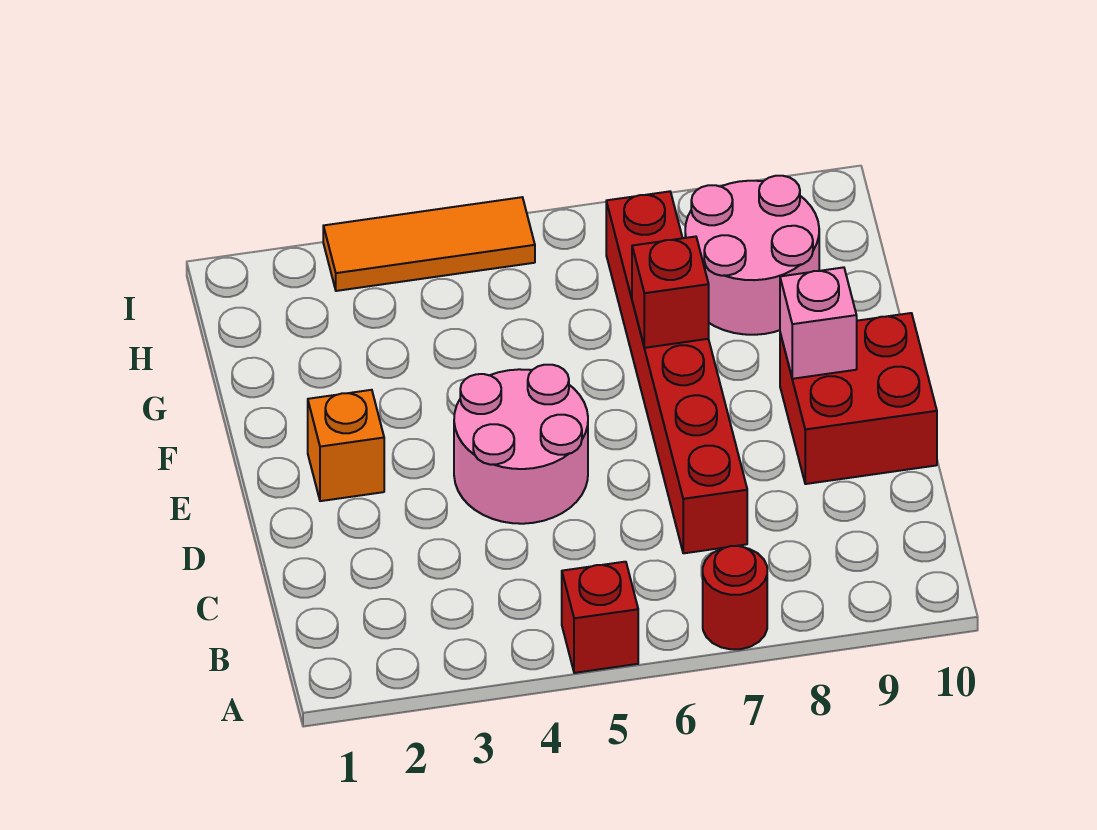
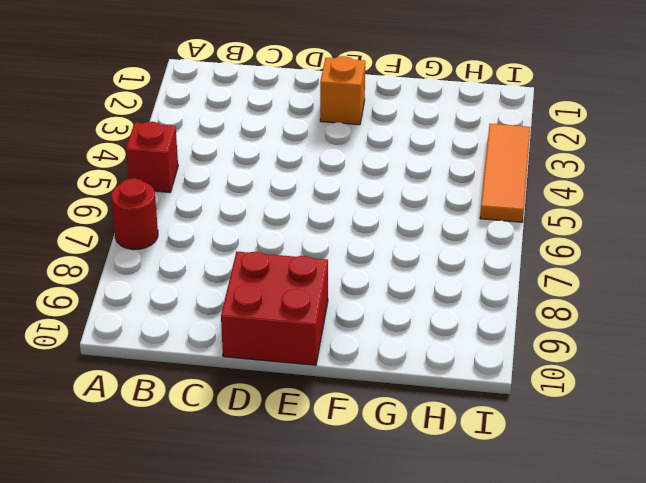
none -> red 1x6 brick [606,191,747,553]
none -> pink 2x2 round brick [454,365,588,524]

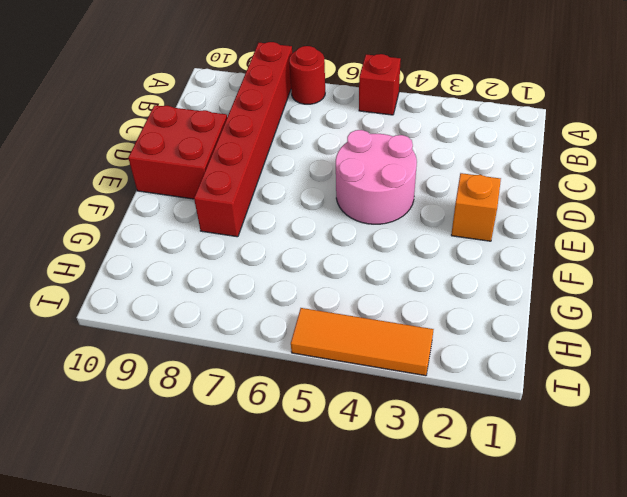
red 1x6 brick [194,42,292,237] -> red 1x6 brick moved to [606,191,747,553]
none -> pink 2x2 round brick [685,176,819,335]
none -> pink 1x1 brick [780,267,857,379]

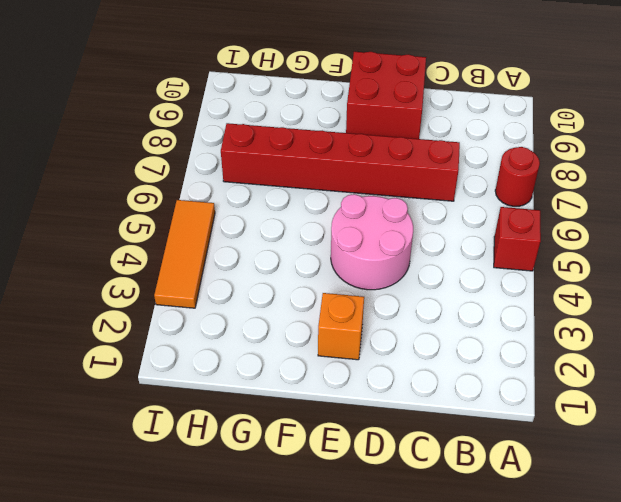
none -> pink 2x2 round brick [685,176,819,335]
none -> pink 1x1 brick [780,267,857,379]

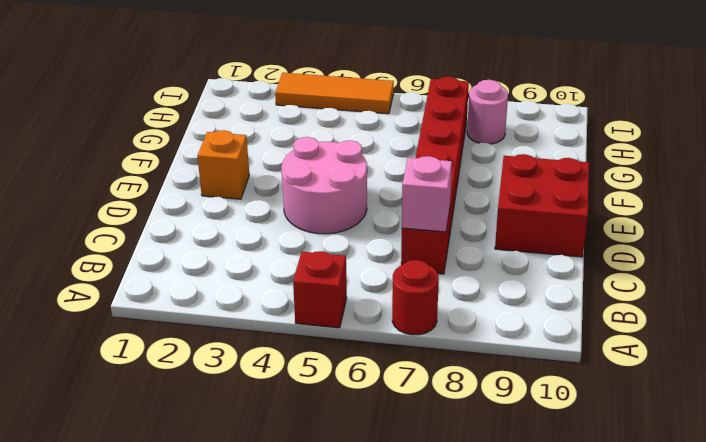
pink 1x1 brick [402,156,452,232] -> pink 1x1 brick moved to [780,267,857,379]
pink 1x1 round brick [467,80,508,144] -> pink 2x2 round brick [685,176,819,335]
none -> red 1x1 brick [632,237,709,348]

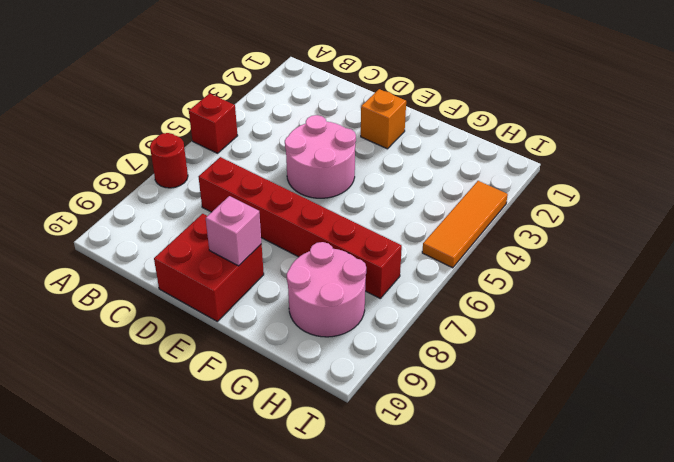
none -> red 1x1 brick [632,237,709,348]

